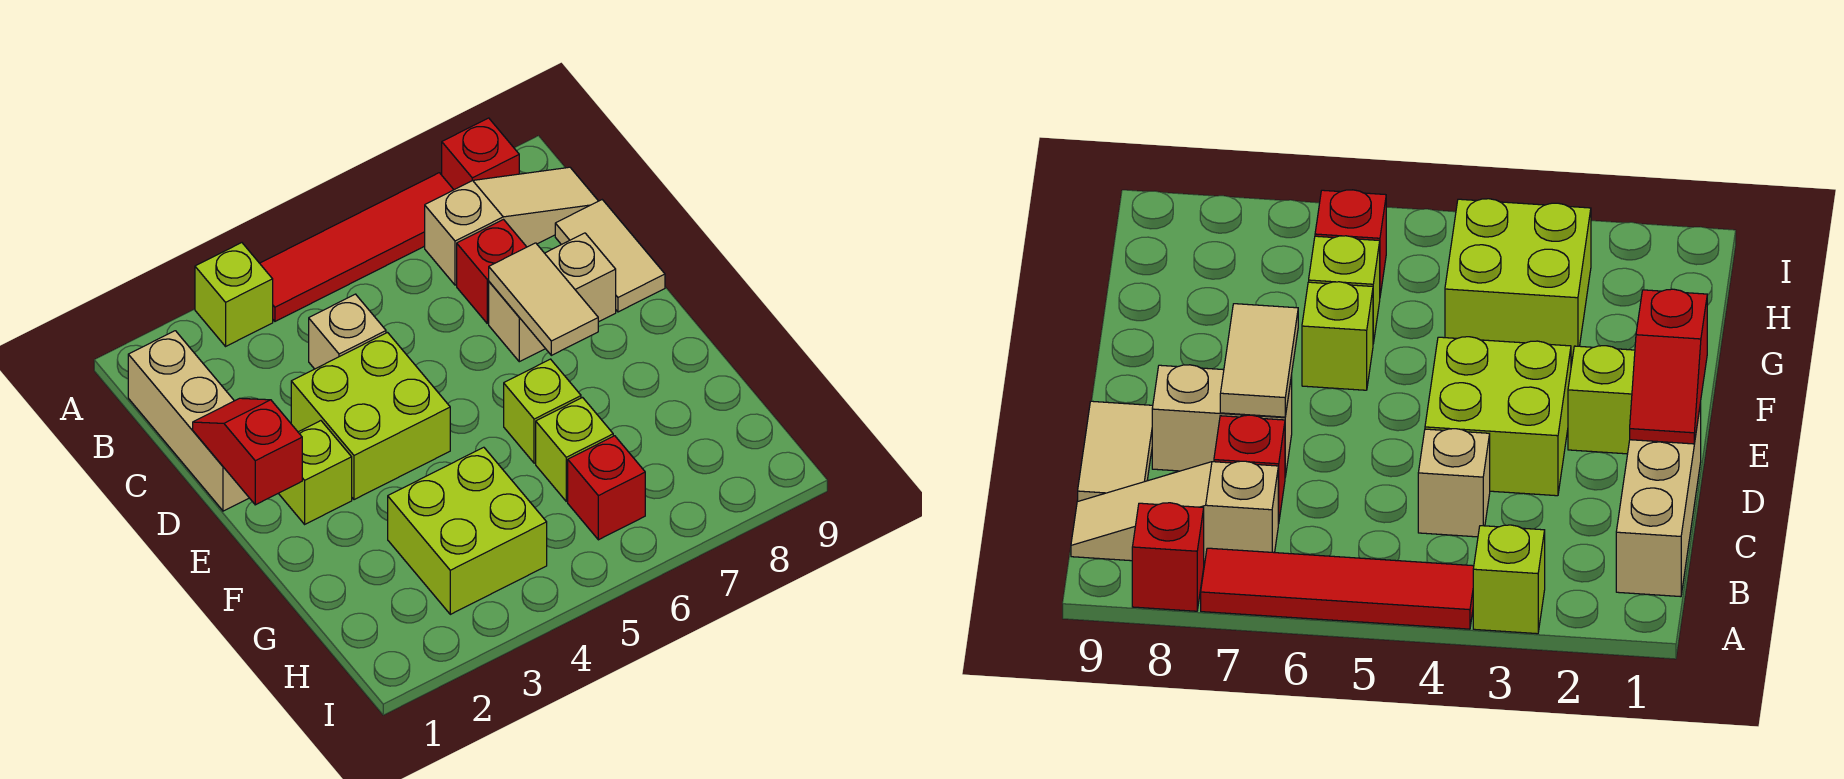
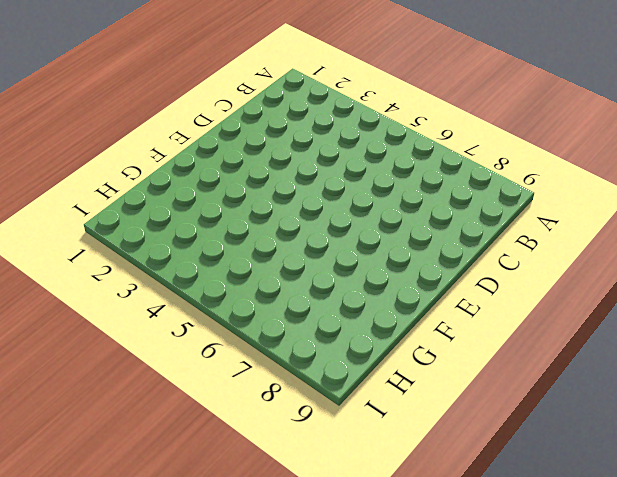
none -> lime 1x1 brick [195,243,273,346]
none -> red 1x4 tile [260,173,454,321]
none -> red 1x1 brick [442,118,519,190]

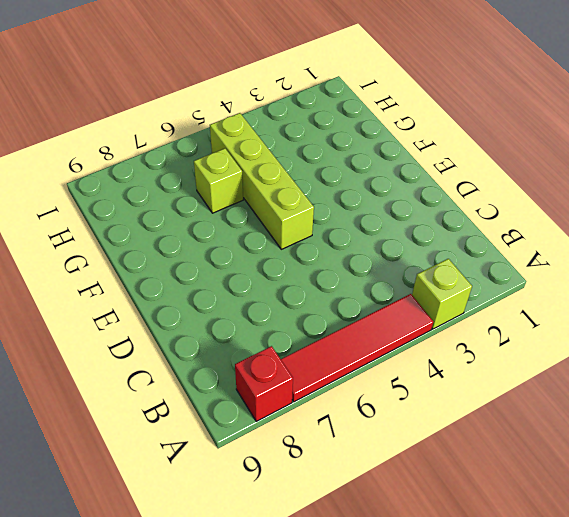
lime 1x4 brick [210,113,314,249] -> none
none -> tan 1x3 brick [128,331,249,511]
none -> tan 1x3 slope [425,167,598,285]
none -> tan 1x1 brick [309,294,386,369]

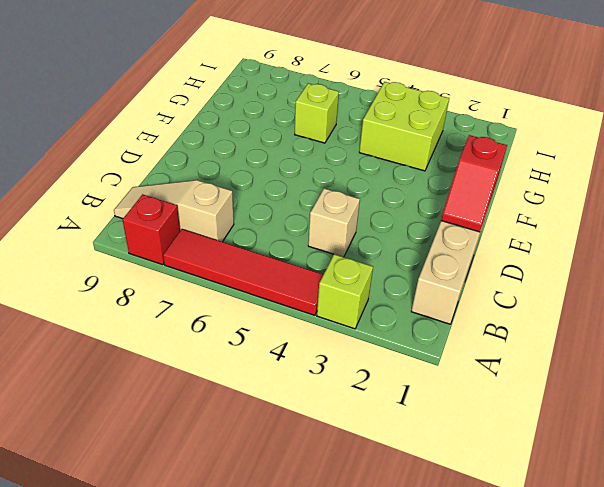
none -> red 1x1 brick [457,220,526,323]
none -> tan 1x2 tile [555,200,665,312]
none -> lime 2x2 brick [291,333,450,500]

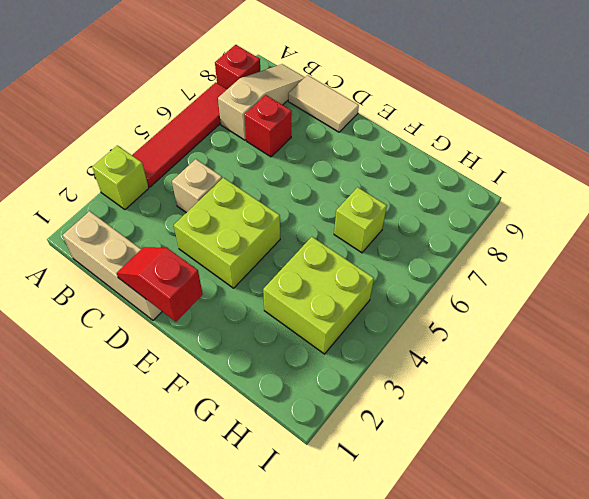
none -> tan 1x2 brick [489,233,616,362]
none -> lime 1x1 brick [278,421,352,524]
none -> lime 1x1 brick [504,359,581,463]

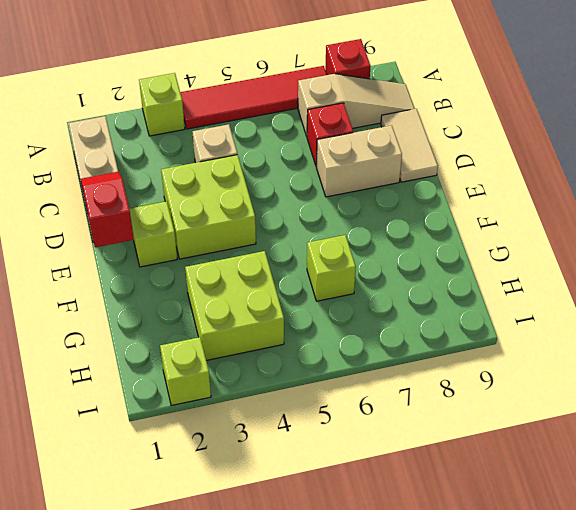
lime 1x1 brick [160,337,211,406] -> lime 1x1 brick moved to [504,359,581,463]
none -> red 1x1 brick [568,436,645,540]
none -> tan 1x2 tile [489,243,598,355]

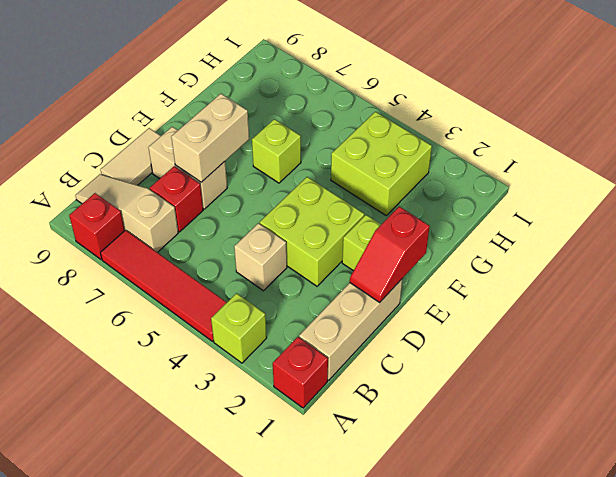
red 1x1 brick [273,337,328,408] -> red 1x1 brick moved to [568,436,645,540]
tan 1x2 brick [171,94,249,182] -> tan 1x2 tile [489,243,598,355]
none -> lime 1x1 brick [536,398,613,501]

